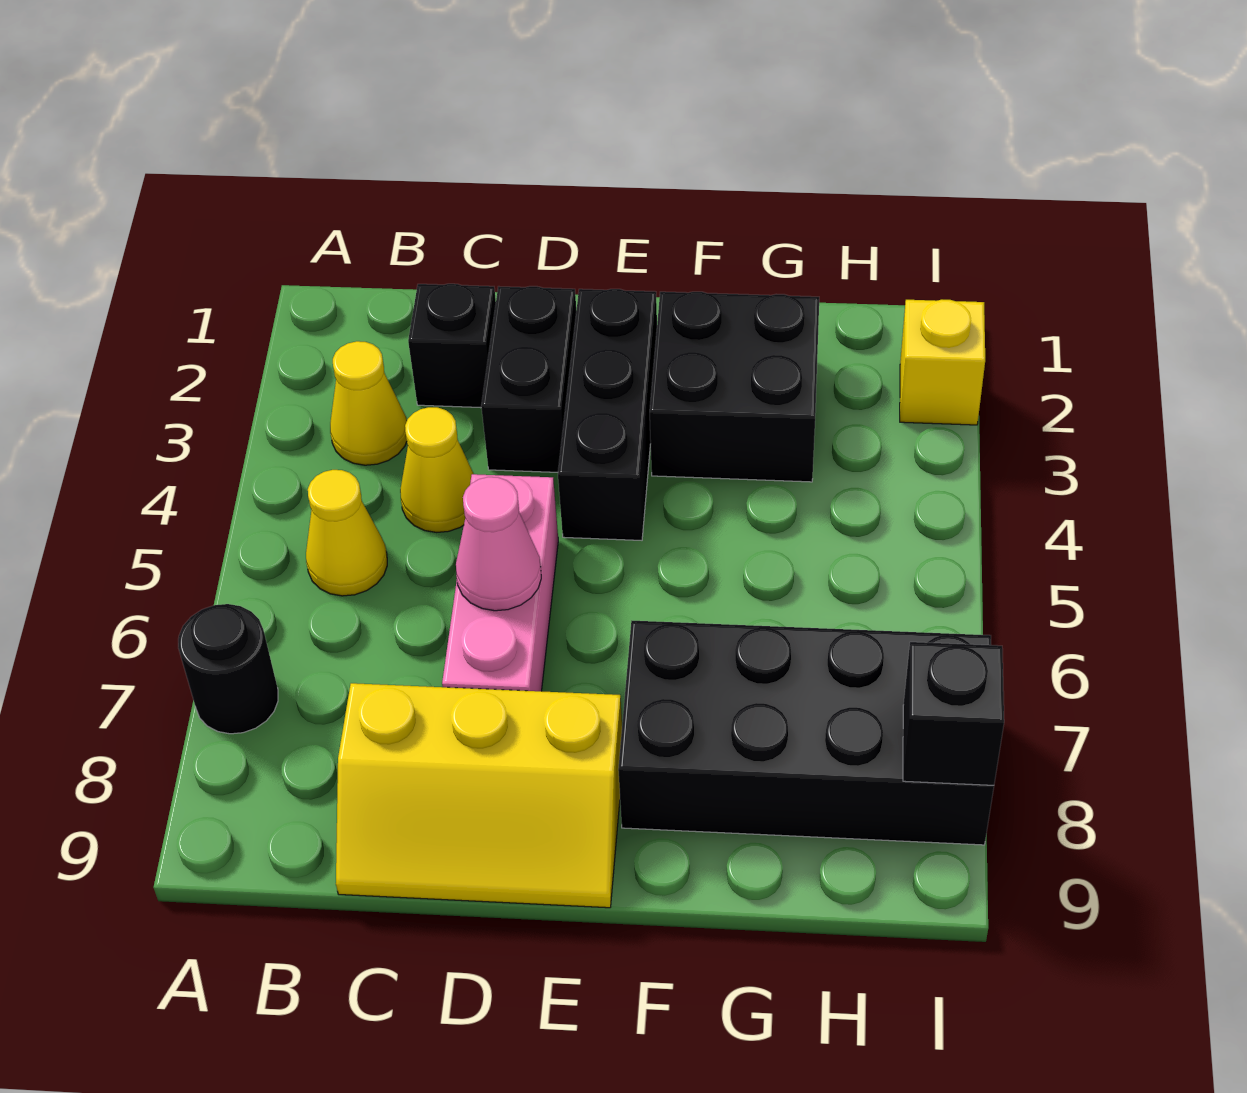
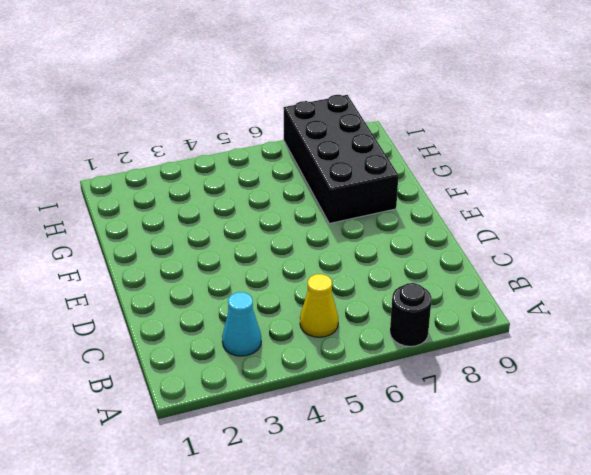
cyan 1x1 cone [222,292,261,356] -> yellow 1x1 cone [330,341,407,465]
none -> black 1x1 brick [408,284,496,408]
none -> yellow 1x1 cone [400,407,474,532]
none -> yellow 2x3 slope [336,683,622,908]

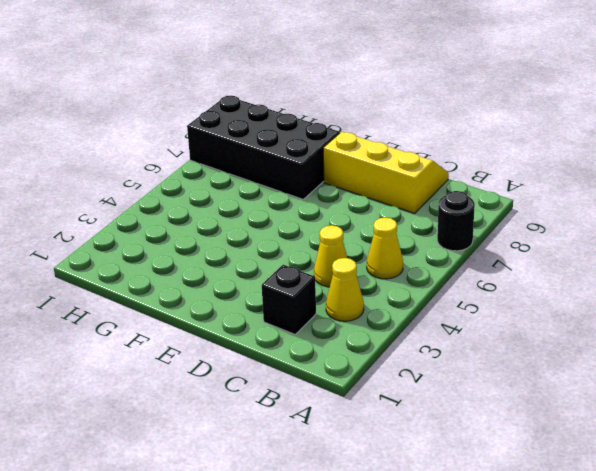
none -> black 1x2 brick [481,286,576,472]
none -> pink 1x3 brick [442,474,558,691]
none -> black 1x3 brick [558,289,657,540]

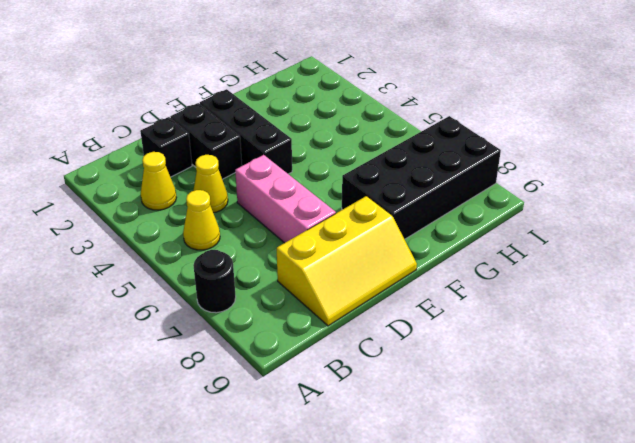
none -> black 2x2 brick [650,292,819,482]
none -> yellow 1x1 brick [900,300,985,425]
none -> pink 1x1 cone [456,477,541,611]

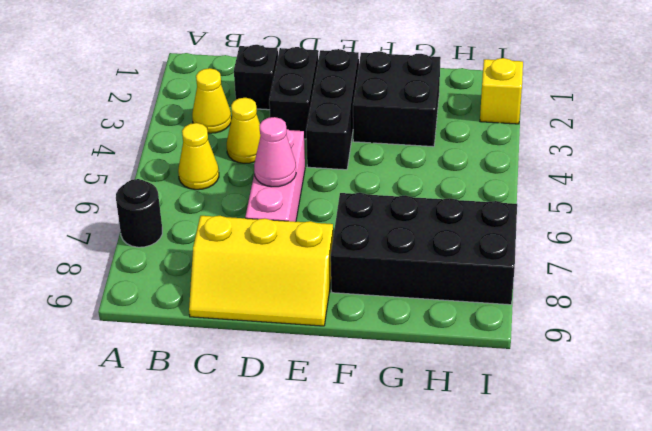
none -> black 1x1 brick [903,642,1004,785]

